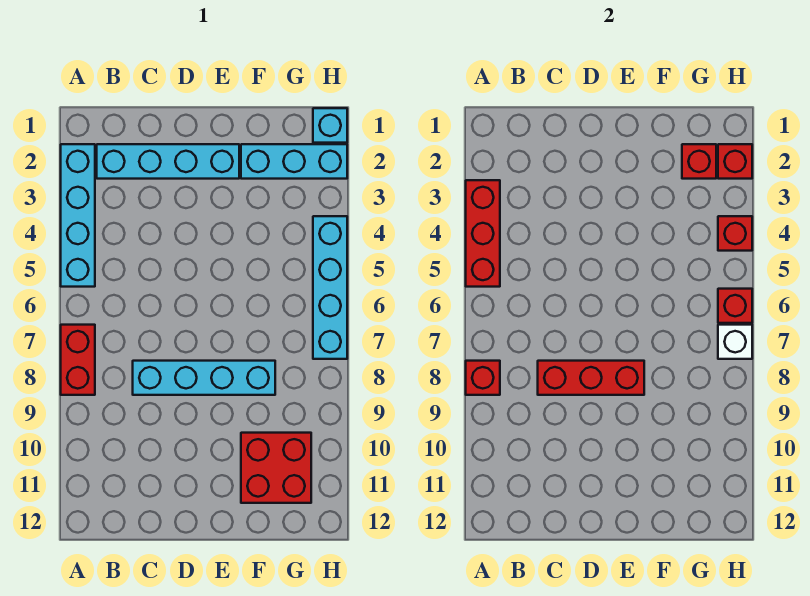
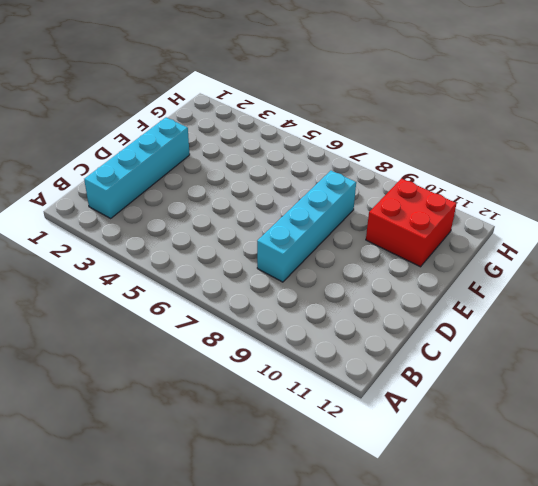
none -> cyan 1x4 brick [61,144,95,287]
none -> red 1x2 brick [61,325,95,395]
none -> cyan 1x3 brick [241,144,347,179]

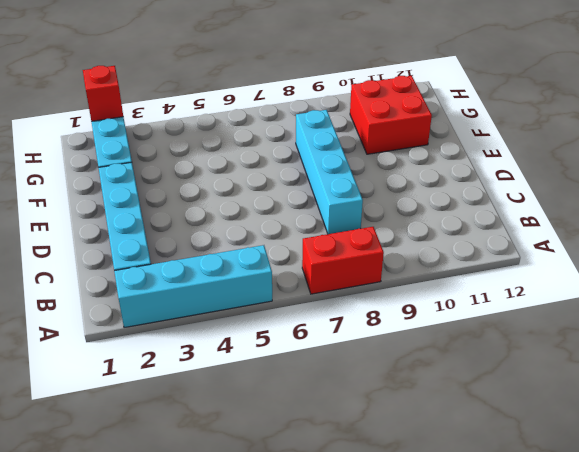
none -> cyan 1x1 brick [313,108,347,143]
none -> cyan 1x4 brick [313,216,347,359]
none -> red 1x3 brick [466,180,500,287]

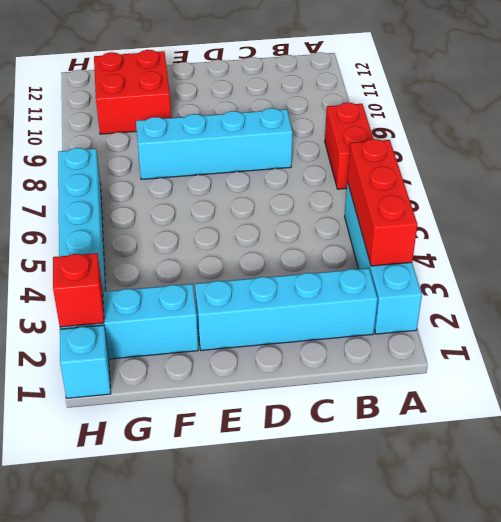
none -> red 1x1 brick [466,361,500,395]
none -> red 1x3 brick [538,361,644,395]
none -> red 1x1 brick [682,144,716,179]

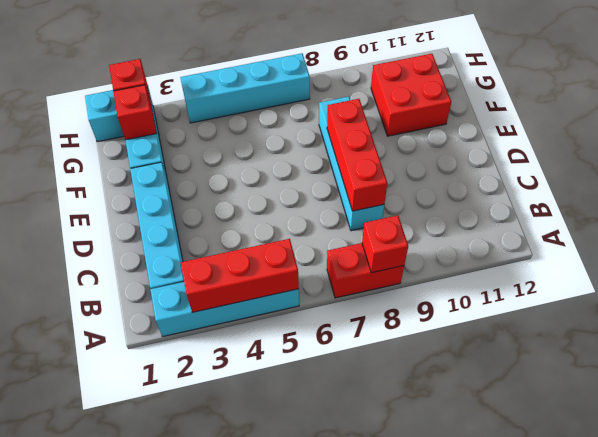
none -> red 1x1 brick [718,216,752,251]
none -> red 1x1 brick [718,289,752,323]
none -> white 1x1 brick [718,325,752,359]

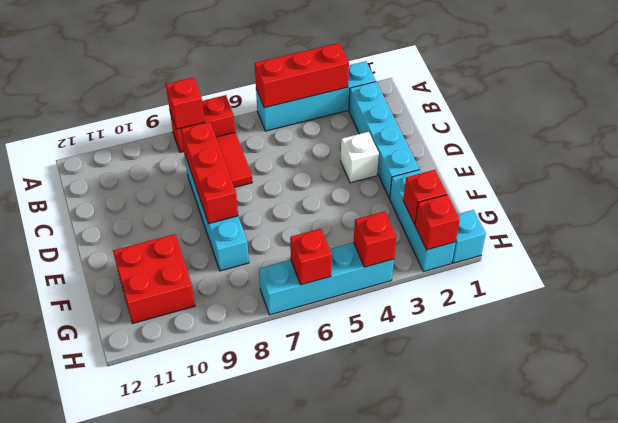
red 1x2 tile [216,132,252,188] -> none
white 1x1 brick [341,132,379,183] -> white 1x1 brick moved to [718,325,752,359]

